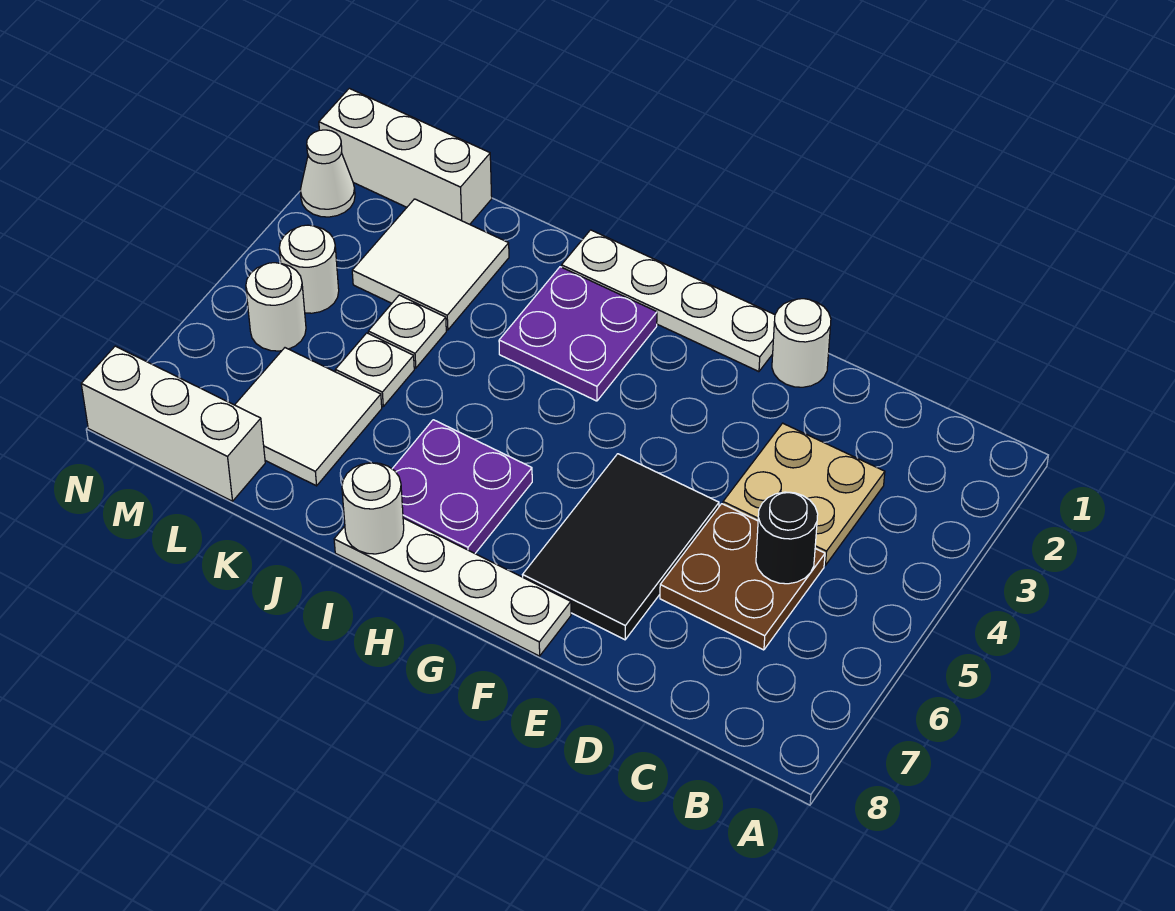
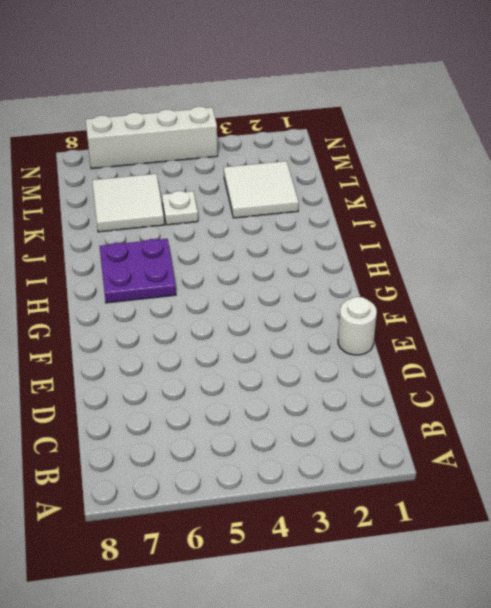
white 1x4 brick [86,107,218,169] -> none
none -> tan 2x2 plate [723,423,885,565]
none -> brown 2x2 plate [660,504,825,650]
none -> black 2x3 tile [523,454,719,640]

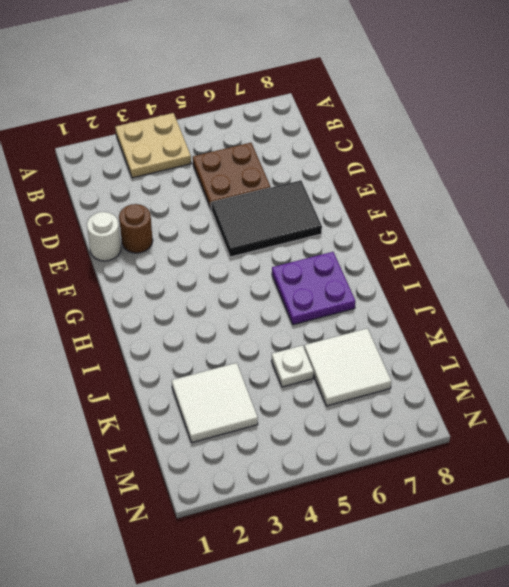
tan 2x2 plate [115,113,191,178] -> tan 2x2 plate moved to [723,423,885,565]
brown 1x1 round brick [119,204,153,253] -> none
none -> white 1x4 plate [562,230,775,372]
none -> white 1x4 plate [334,518,571,656]
none -> purple 2x2 plate [499,267,657,401]

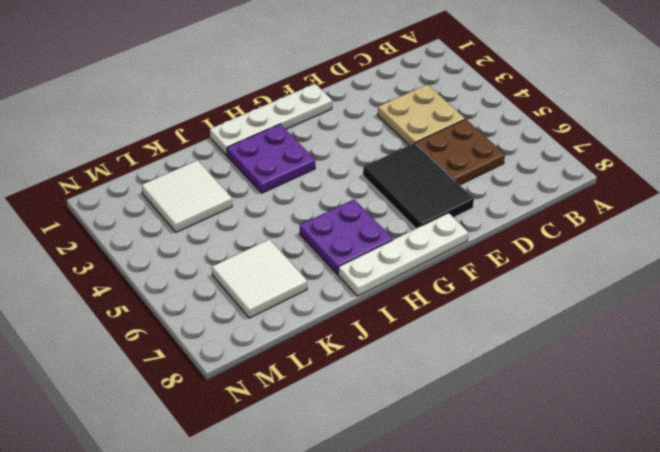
none -> white 1x1 round brick [772,299,831,387]
none -> white 1x1 plate [368,295,446,368]
none -> white 1x1 plate [335,333,414,406]

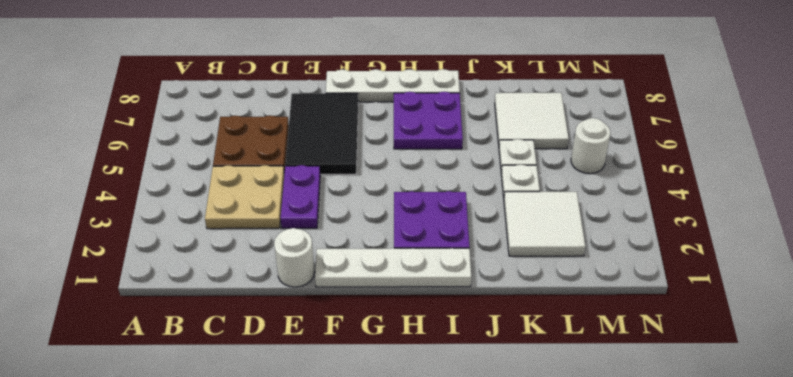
purple 1x2 plate [281,165,320,228] -> none
none -> white 1x3 brick [319,88,492,224]
none -> white 1x3 brick [81,346,265,501]
none -> white 1x1 round brick [279,225,339,313]

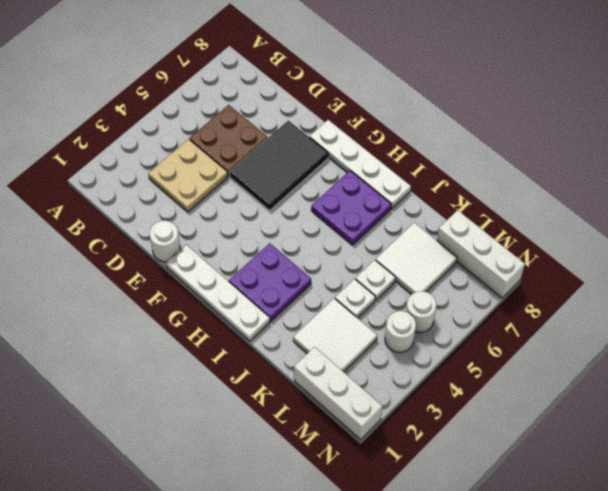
none -> white 1x1 cone [300,130,355,217]
none -> black 1x1 round brick [756,492,818,584]
none -> white 1x1 round brick [342,463,404,554]

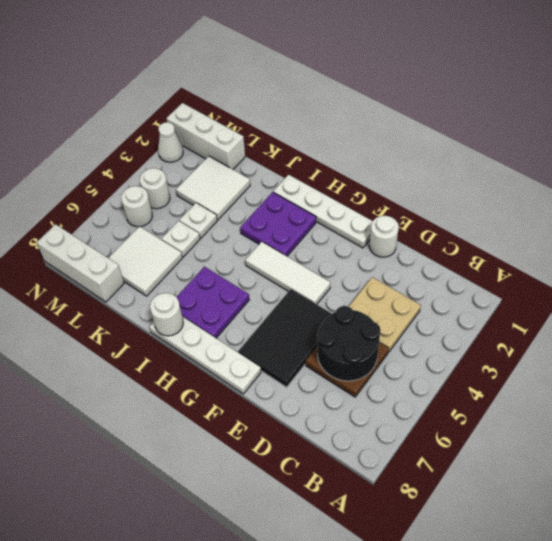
black 2x2 round brick [317,306,381,381] -> black 1x1 round brick [756,492,818,584]
white 1x3 tile [245,242,331,304] -> none

